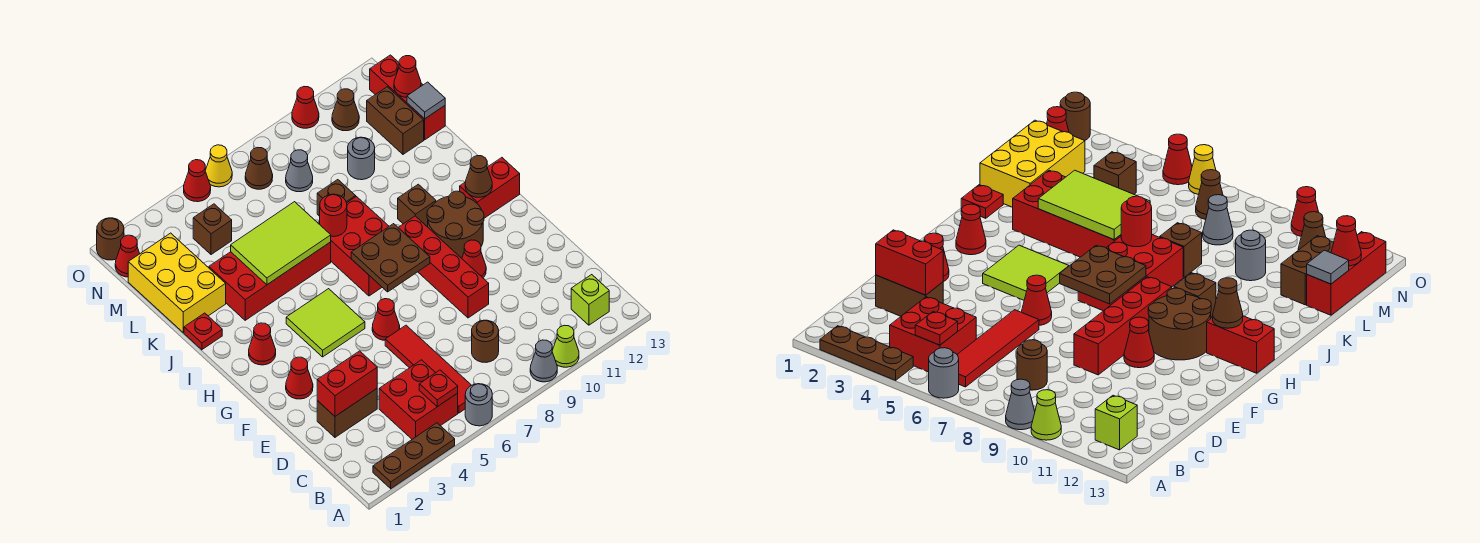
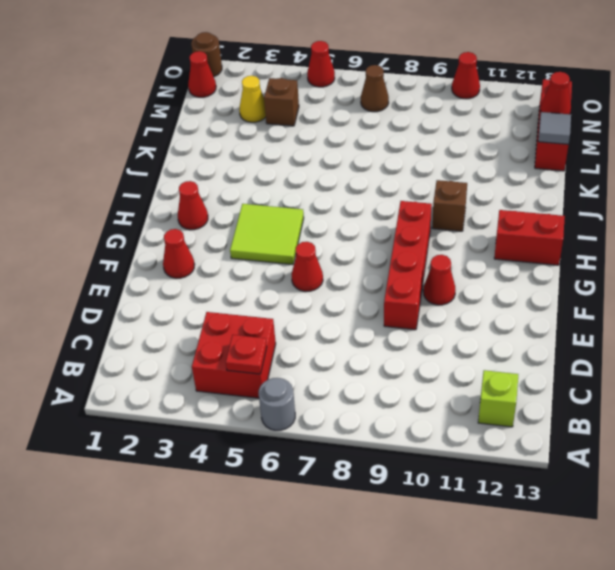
yellow 1x1 cone [239,76,266,122] -> yellow 1x1 cone moved to [205,145,232,187]
none -> brown 1x3 plate [373,423,455,489]
none -> grey 1x1 cone [530,340,557,382]
none -> lime 1x1 cone [552,325,579,367]
none -> red 1x4 tile [385,325,471,413]

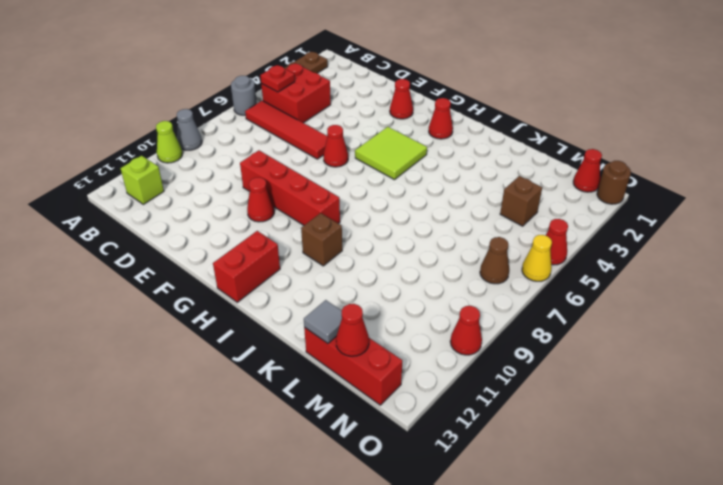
none -> brown 1x1 round brick [472,320,499,362]
none -> brown 1x2 brick [317,389,377,437]
none -> brown 2x2 round brick [427,191,484,258]
none -> red 2x3 brick [318,197,389,296]

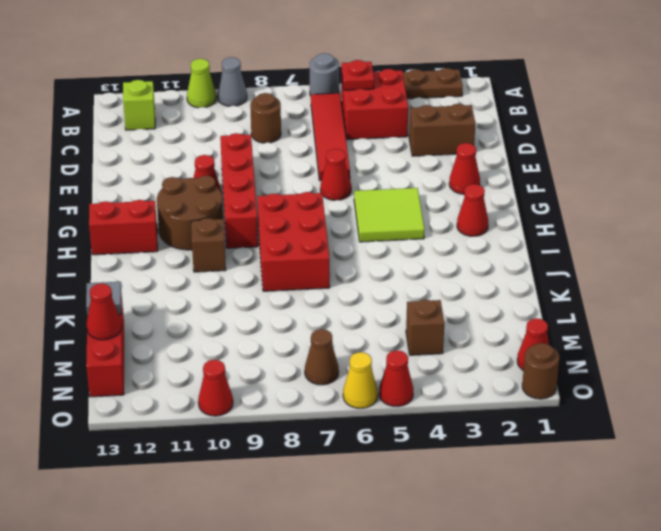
none -> red 1x1 plate [184,313,222,350]
none -> red 2x4 brick [209,242,331,320]
none -> yellow 2x3 brick [128,233,226,332]
none -> brown 1x1 brick [317,180,356,216]

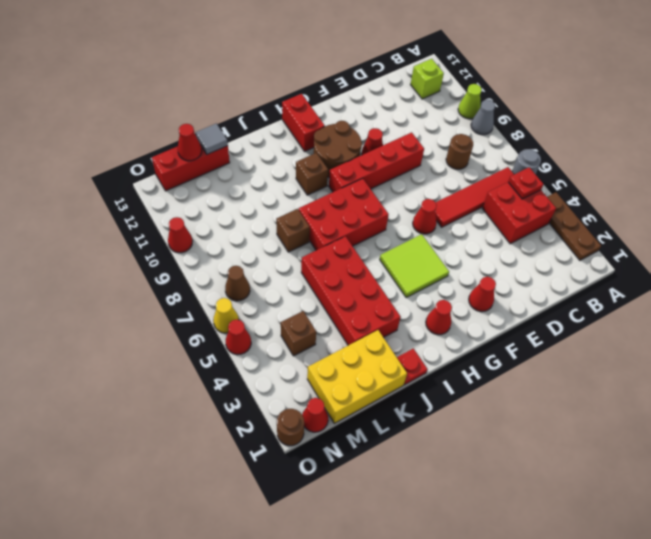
none -> brown 1x2 brick [317,389,377,437]
none -> grey 1x1 round brick [348,137,375,180]
none -> brown 1x2 brick [367,87,424,154]
none -> grey 1x1 cone [286,150,313,192]

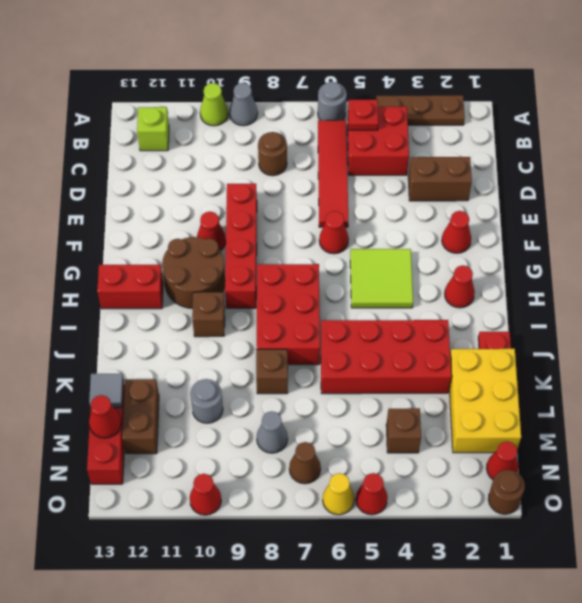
none -> brown 1x1 cone [332,89,359,131]
none -> red 1x2 brick [317,351,377,416]
none -> brown 2x2 plate [351,224,430,292]
none -> brown 1x1 cone [465,156,492,197]

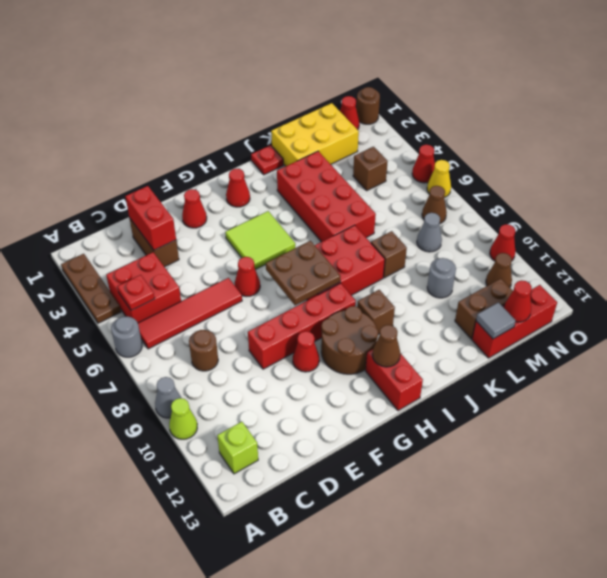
none -> lime 2x3 tile [231,202,331,285]
none -> red 1x1 round brick [320,194,347,237]

